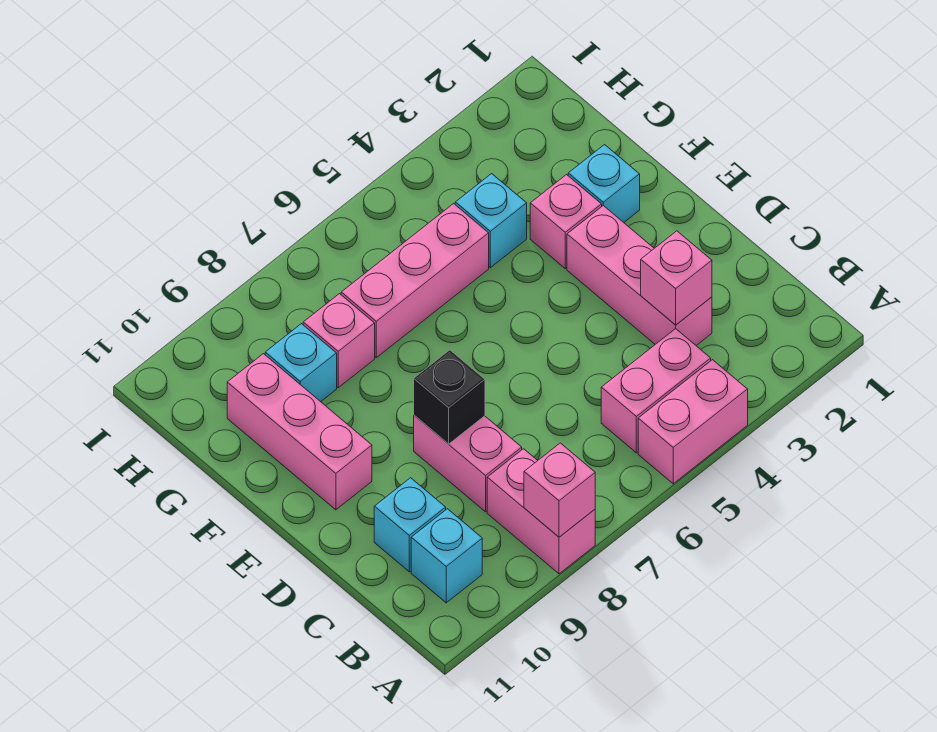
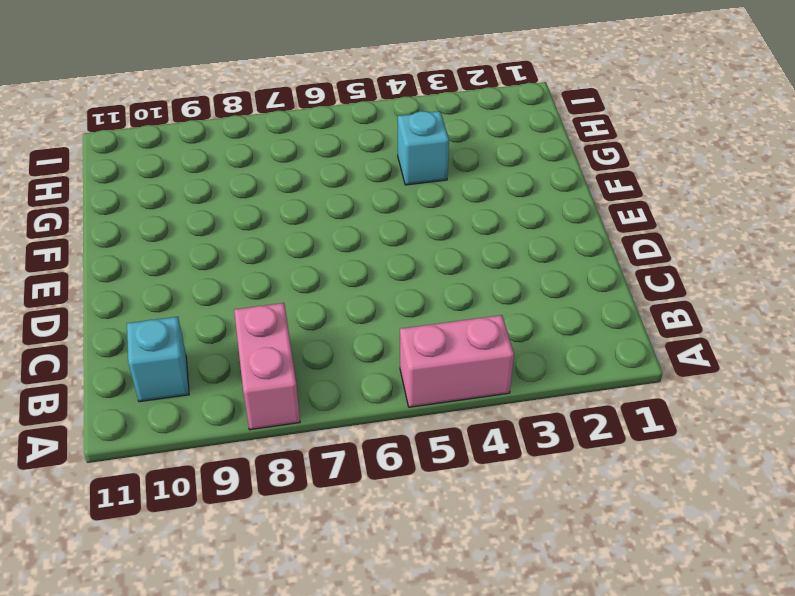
none -> pink 1x2 brick [601,329,711,453]
none -> pink 1x3 brick [567,206,712,346]
none -> pink 1x2 brick [414,415,522,512]

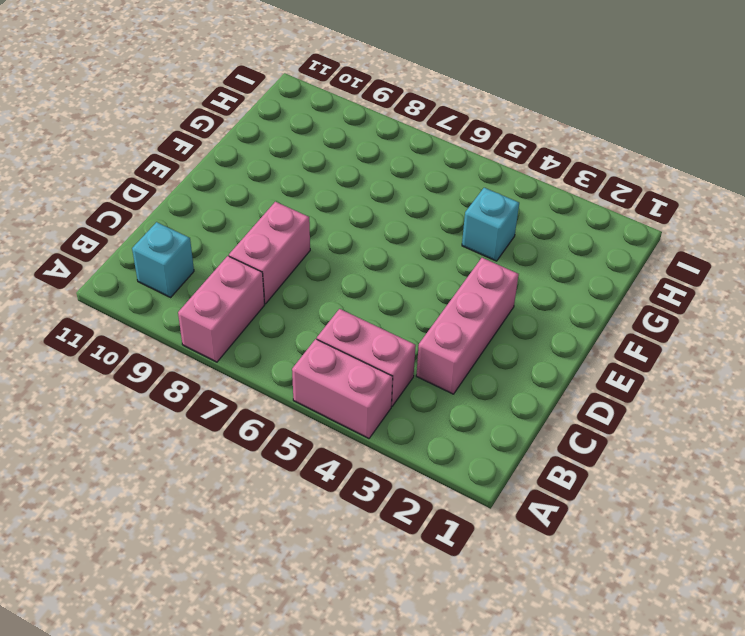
none -> cyan 1x1 brick [374,478,446,572]
none -> pink 1x3 brick [227,354,372,510]
none -> cyan 1x1 brick [568,145,640,222]

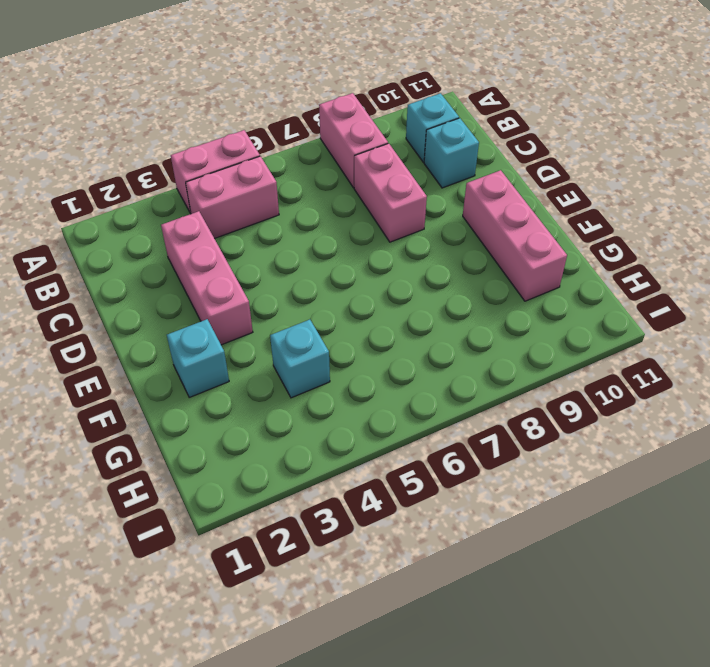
none -> pink 1x1 brick [530,175,602,268]
none -> pink 1x3 brick [341,204,489,358]
none -> pink 1x1 brick [303,294,375,388]

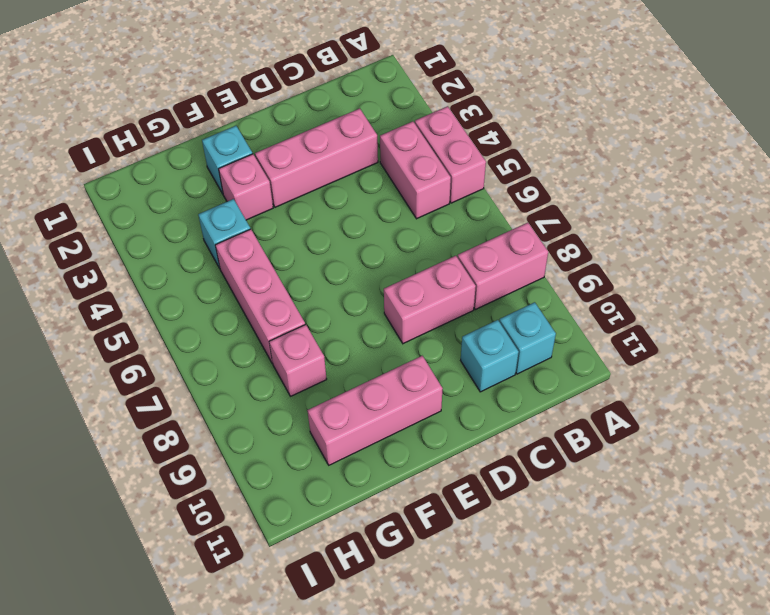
none -> cyan 1x1 brick [265,324,337,402]
none -> pink 1x1 brick [524,443,595,537]
none -> pink 1x1 brick [641,231,712,325]

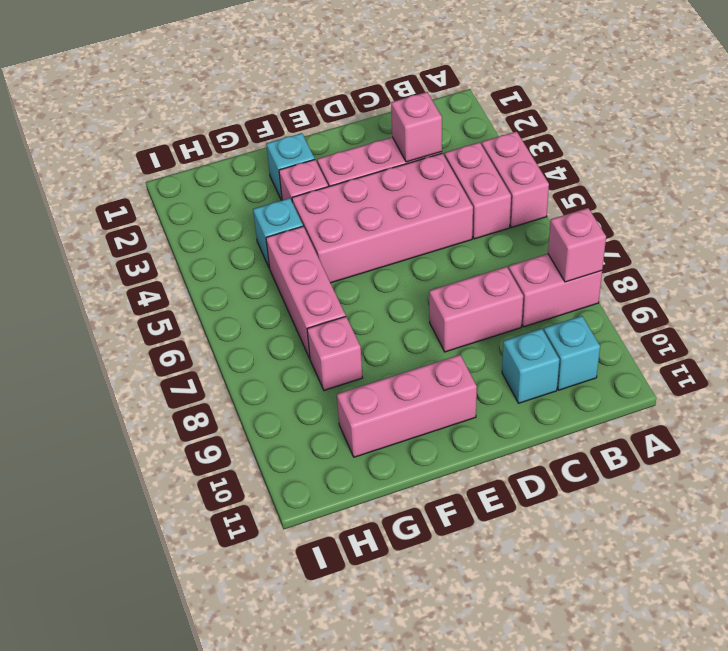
pink 2x4 brick [292,153,473,283] -> none
none -> cyan 1x1 brick [265,324,337,402]
none -> black 1x1 brick [414,350,485,444]

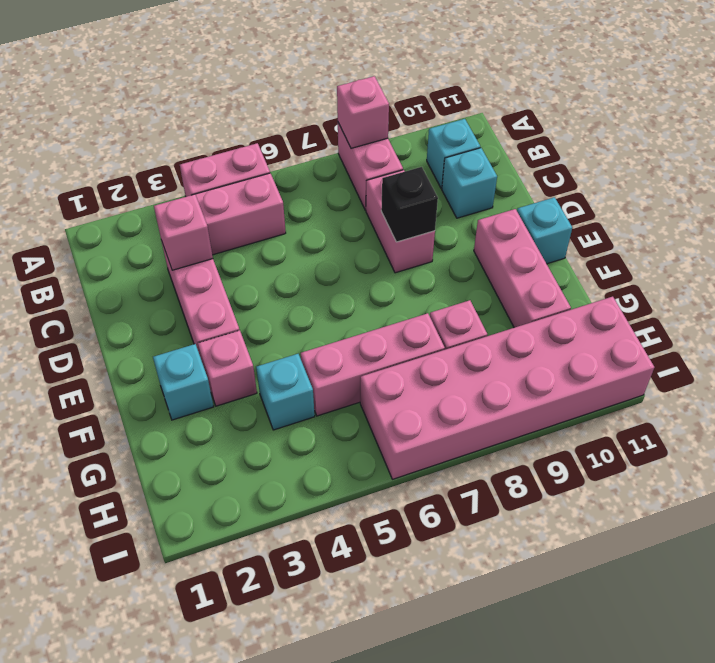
cyan 1x1 brick [517,197,572,264] -> cyan 1x1 brick moved to [265,324,337,402]
pink 2x6 brick [360,297,654,479] -> none

